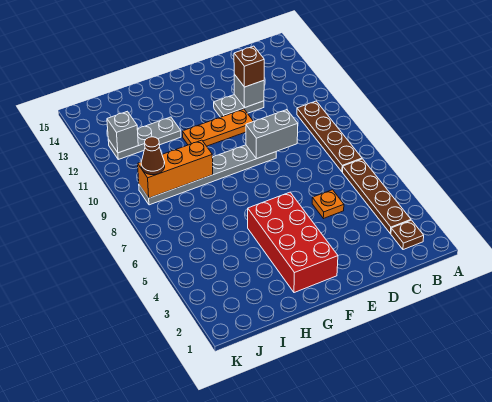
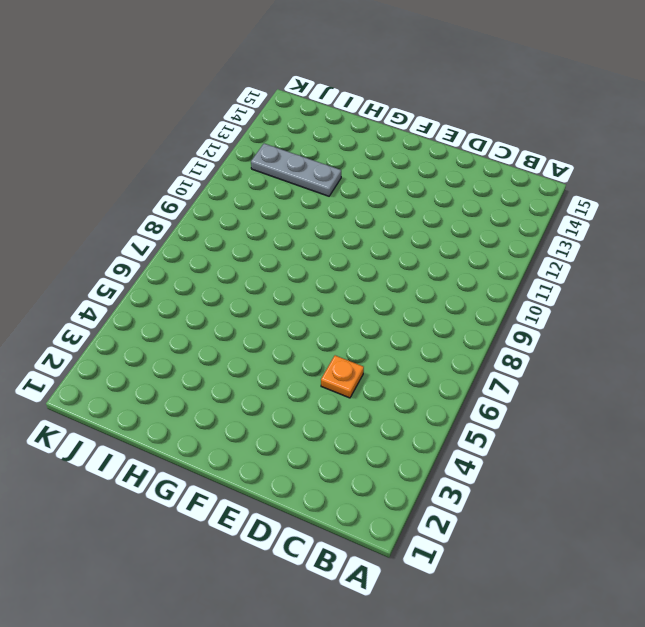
none -> brown 1x1 plate [391,220,424,250]
none -> brown 1x4 plate [343,159,411,234]
none -> brown 1x4 plate [297,101,362,172]

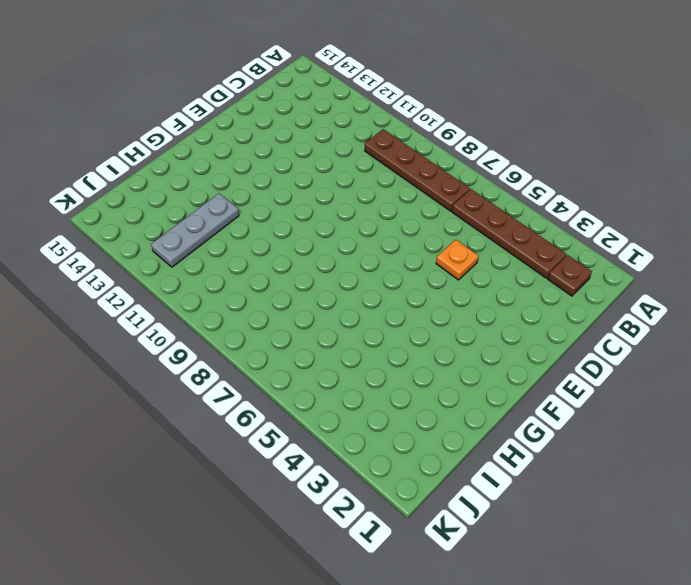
none -> grey 1x2 plate [214,95,264,117]
none -> grey 1x6 plate [139,145,276,205]
none -> orange 1x3 plate [182,109,253,146]

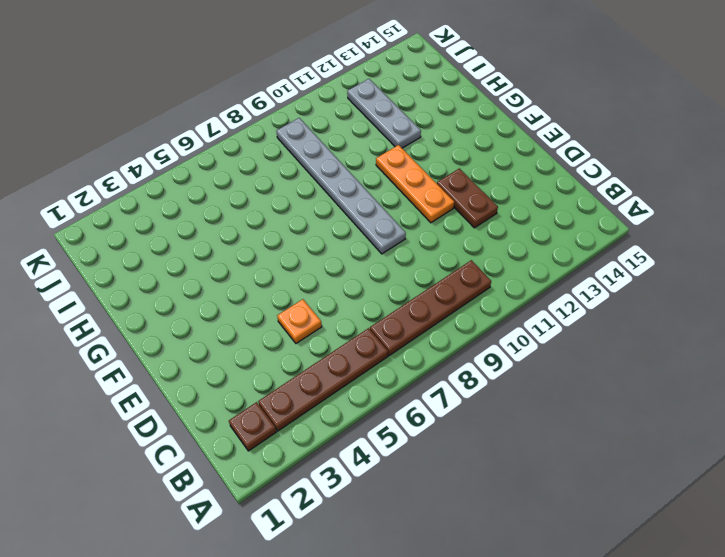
brown 1x2 plate [437,168,498,228] -> grey 1x2 plate [214,95,264,117]
none -> red 2x4 brick [248,192,338,293]
none -> grey 1x2 brick [246,110,298,159]
none -> grey 1x1 brick [234,74,264,108]

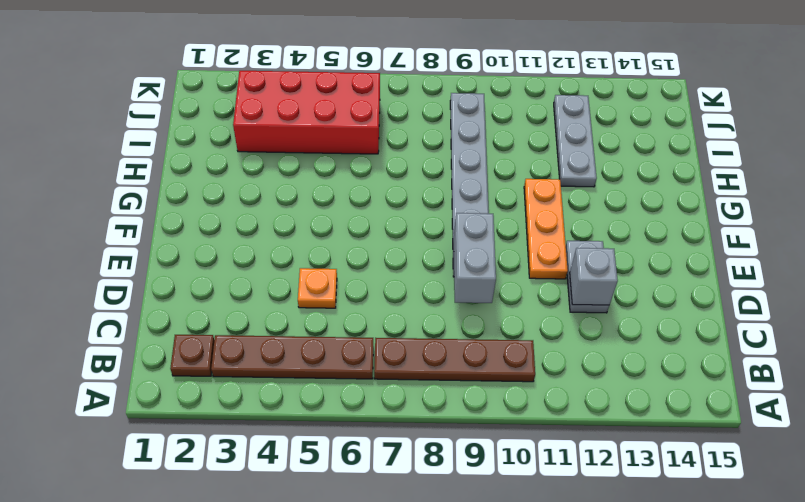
red 2x4 brick [233,71,380,154] -> red 2x4 brick moved to [248,192,338,293]
none -> orange 1x3 brick [138,140,213,198]
none -> grey 1x1 brick [107,111,138,153]
none -> brown 1x1 brick [234,46,264,87]

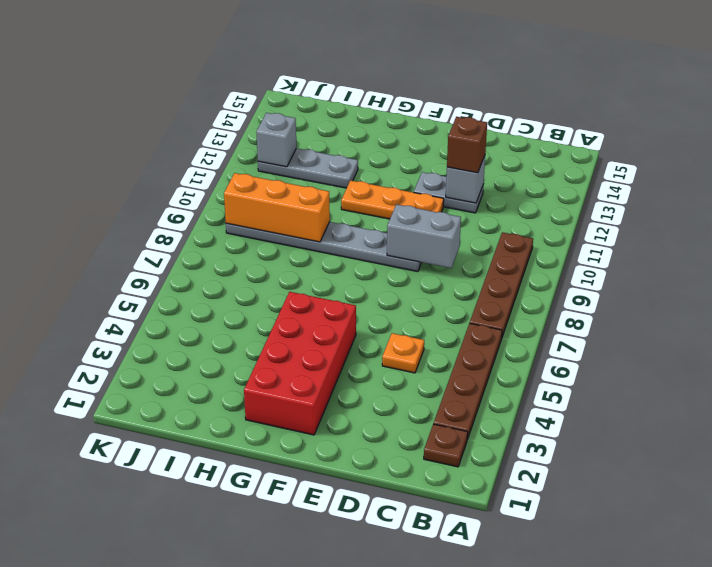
none -> brown 1x1 cone [141,137,165,175]

